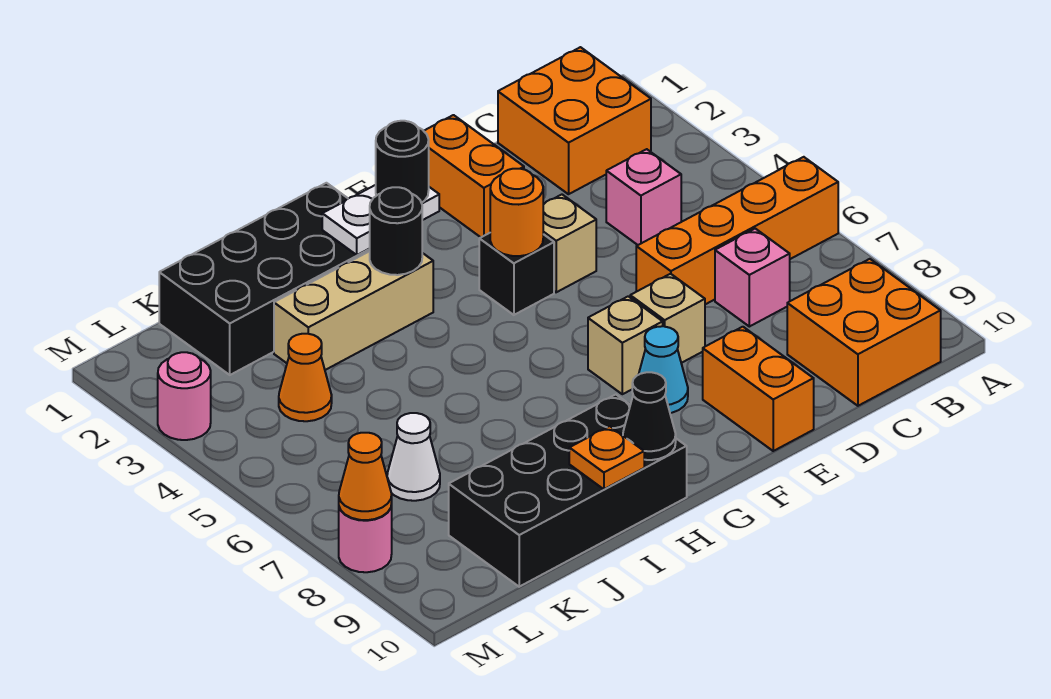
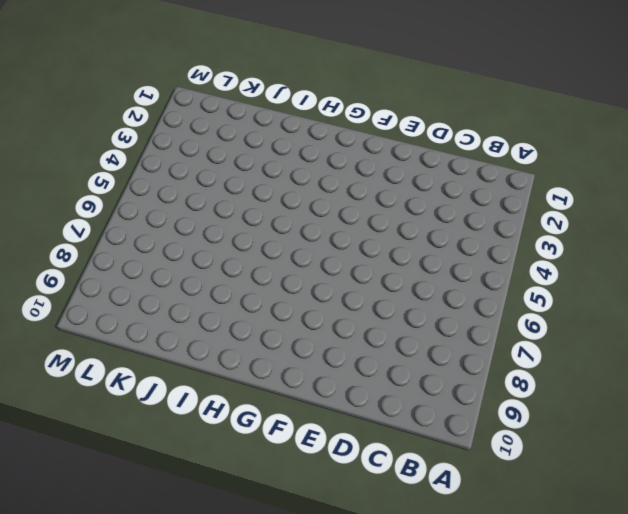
none -> orange 1x4 brick [636,157,838,304]
none -> orange 2x2 brick [498,47,651,194]
none -> orange 2x2 brick [787,259,941,406]

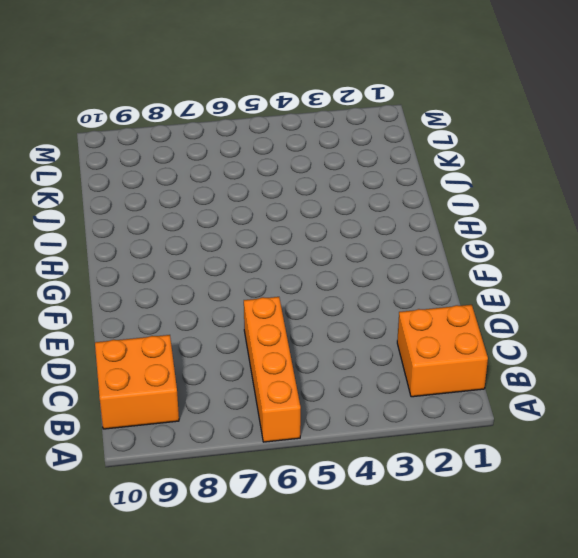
none -> pink 1x1 brick [606,149,681,245]
none -> pink 1x1 brick [715,229,790,327]
none -> orange 1x2 brick [424,115,524,237]

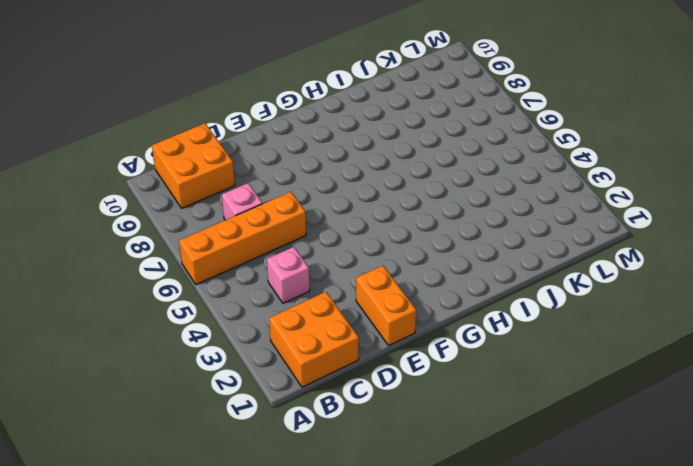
none -> tan 1x1 brick [543,195,596,292]
none -> tan 1x1 brick [630,274,705,363]
none -> orange 1x2 brick [703,327,814,451]

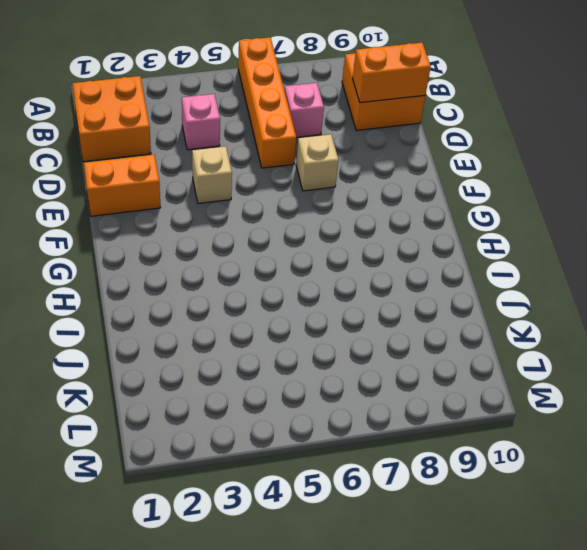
orange 1x2 brick [353,43,431,103] -> orange 1x2 brick moved to [703,327,814,451]
none -> black 1x1 brick [479,233,554,315]
none -> tan 1x1 brick [588,296,663,394]
none -> cyan 1x1 cone [639,326,688,413]

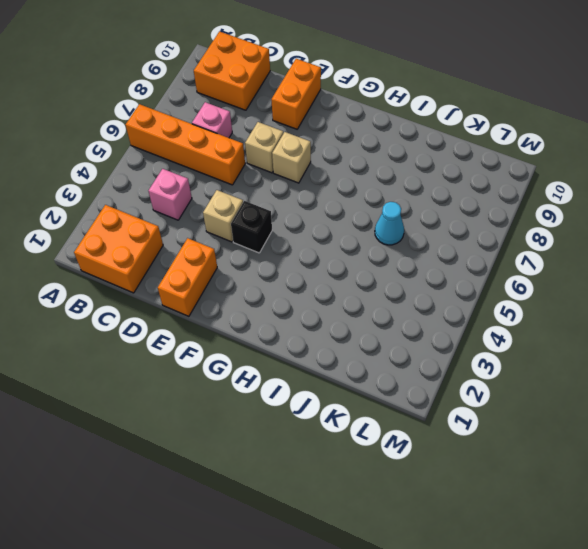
cyan 1x1 cone [375,202,404,245] -> cyan 1x1 cone moved to [639,326,688,413]
none -> black 2x4 brick [159,183,370,375]
none -> tan 1x3 brick [274,251,433,370]
none -> black 2x4 brick [449,395,687,587]

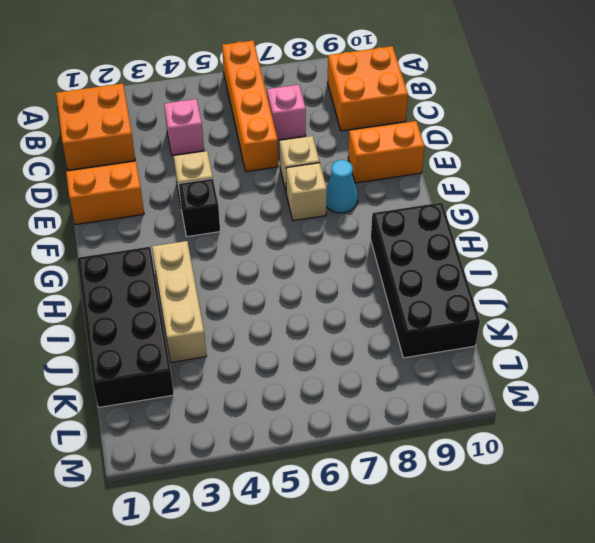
none -> orange 1x1 cone [279,334,332,421]
none -> white 1x1 cone [387,413,440,501]
none -> pink 1x1 round brick [158,352,211,440]

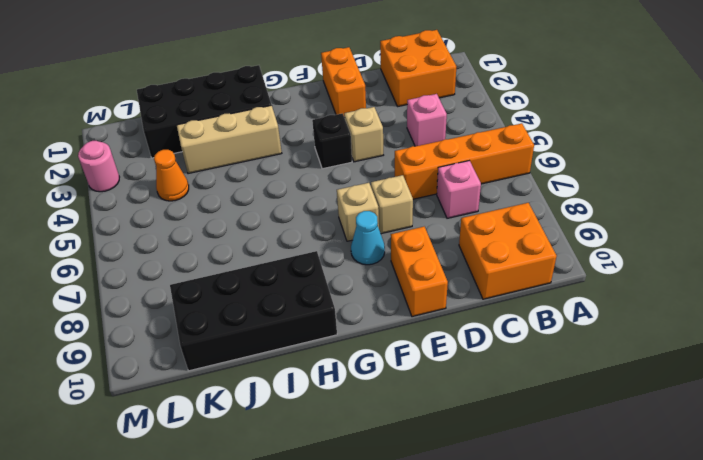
none -> white 1x1 cone [387,413,440,501]
none -> pink 1x1 round brick [339,503,392,572]
none -> orange 1x1 round brick [490,169,543,256]

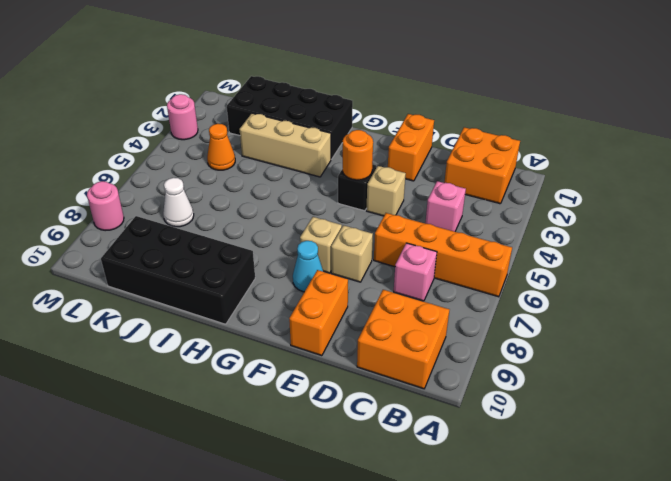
none -> white 1x2 plate [322,185,439,255]
none -> black 1x1 round brick [370,187,422,275]
none -> black 1x1 cone [623,372,676,460]

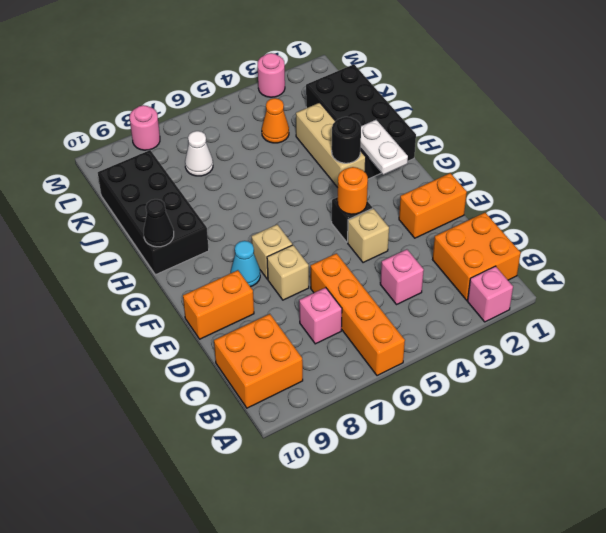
pink 1x1 brick [468,266,513,322] -> none
none -> orange 1x1 plate [569,426,644,489]
none -> orange 1x1 cone [339,433,392,520]
none -> black 1x1 round brick [376,121,429,203]

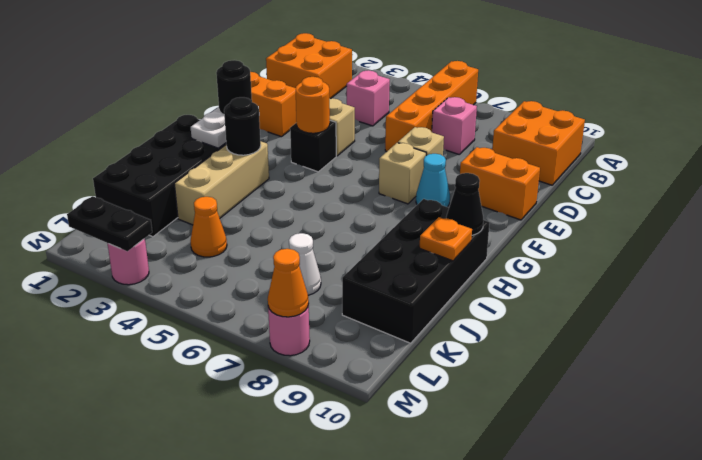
black 1x2 plate [67,196,152,251] -> none

